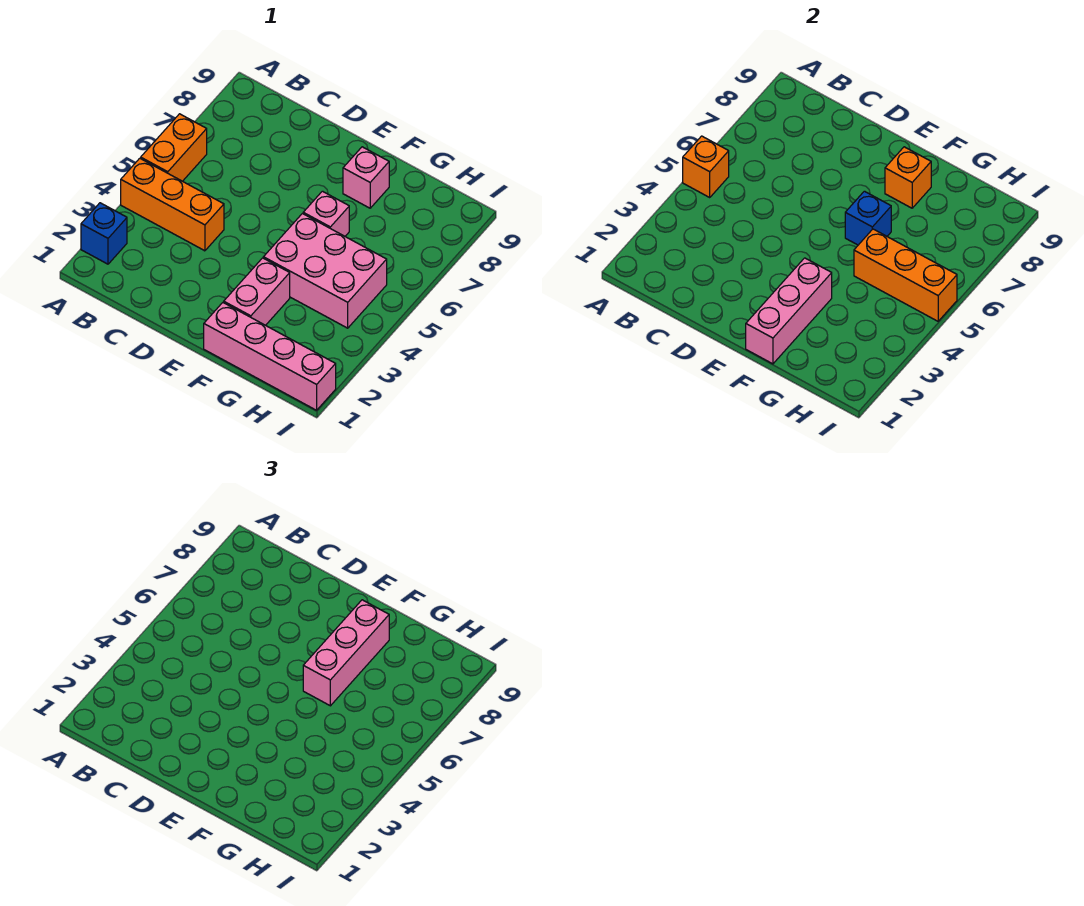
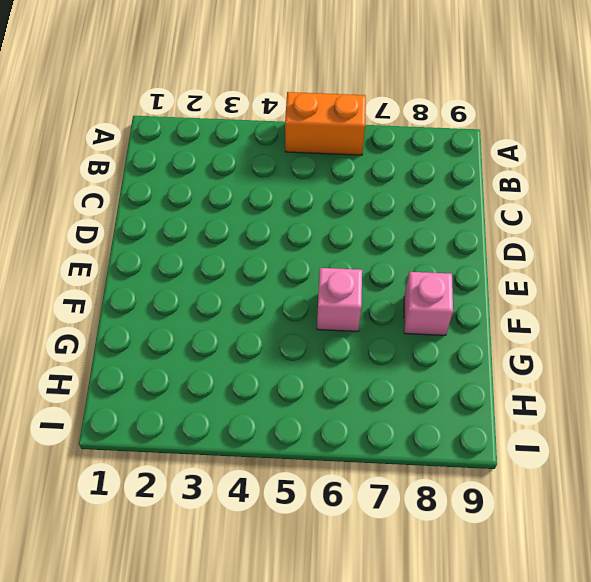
none -> blue 1x1 brick [81,203,127,264]
none -> orange 1x3 brick [121,158,224,251]
none -> pink 1x4 brick [204,303,336,410]

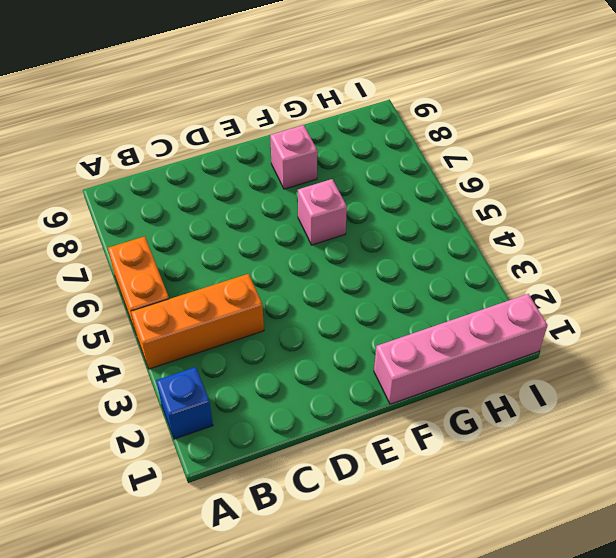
none -> pink 1x2 brick [224,258,290,325]
none -> pink 2x3 brick [263,214,387,328]
none -> orange 1x1 brick [683,136,729,197]

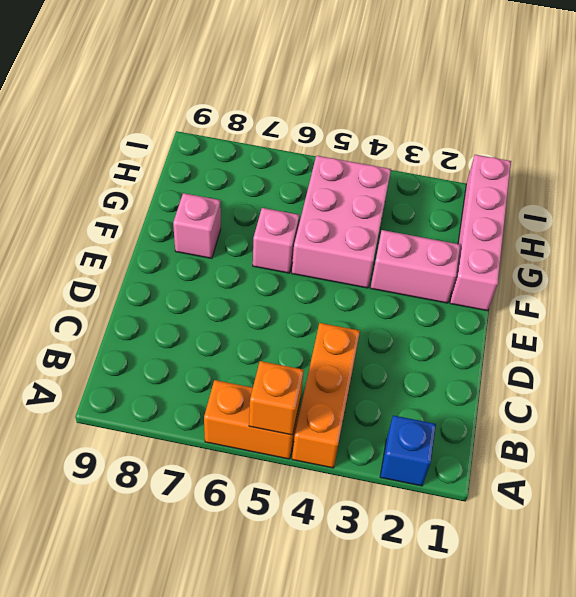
none -> pink 1x3 brick [746,258,832,364]
none -> blue 1x1 brick [845,191,891,245]
none -> orange 1x1 brick [885,147,931,208]

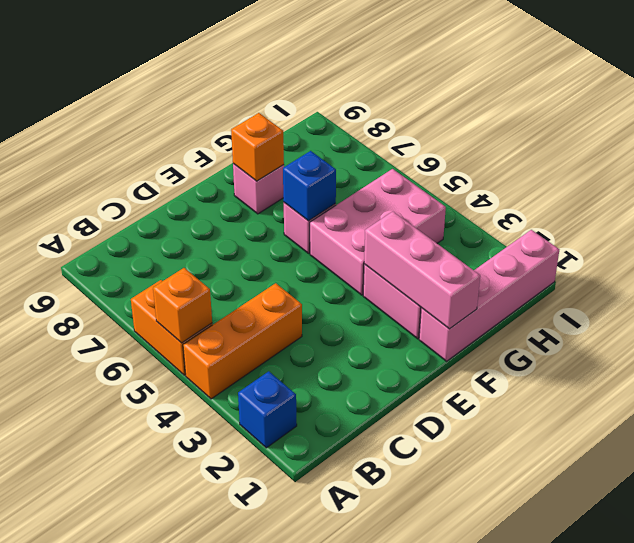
none -> orange 1x3 brick [854,229,957,321]
none -> pink 1x3 brick [303,600,389,706]

